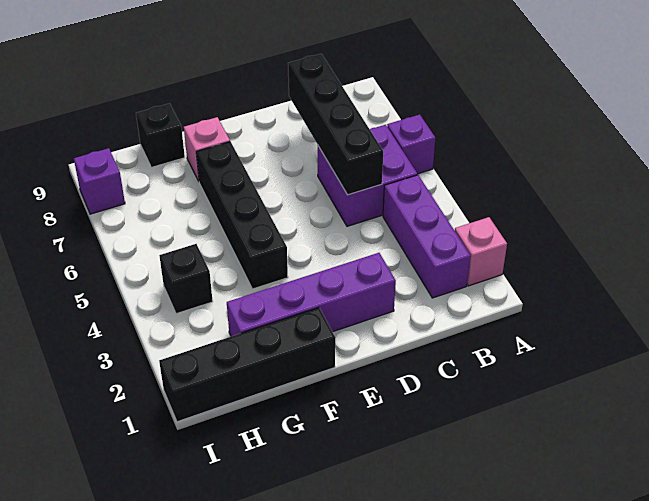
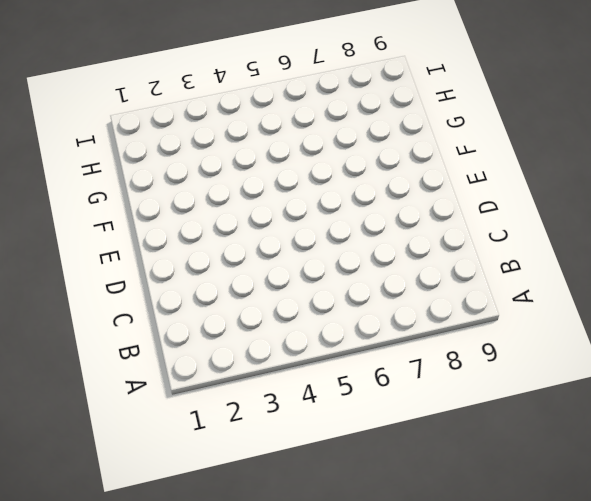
none -> pink 1x1 brick [455,217,507,286]
none -> purple 1x1 brick [387,115,435,174]
none -> purple 1x3 brick [383,175,471,298]

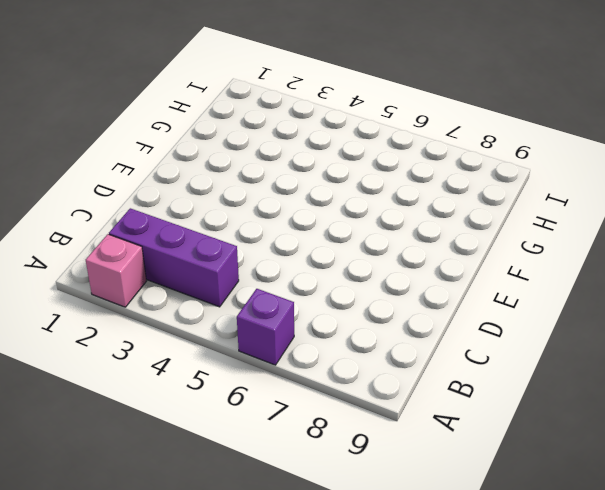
none -> purple 2x2 brick [318,125,417,226]
none -> purple 1x4 brick [227,253,396,336]
none -> black 1x4 brick [159,308,335,422]

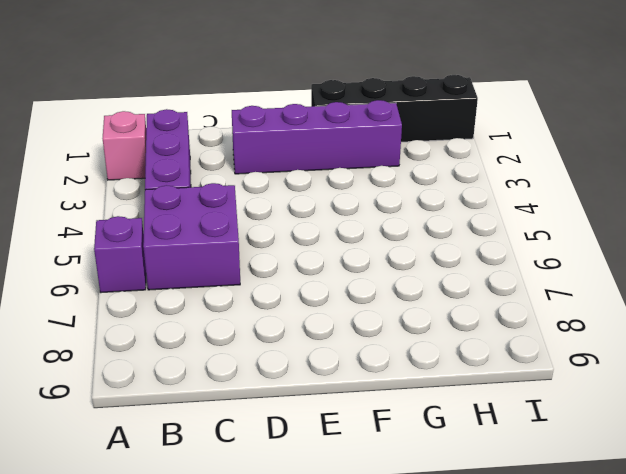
none -> black 1x4 brick [196,142,288,289]
none -> pink 1x1 brick [184,117,230,181]
none -> black 1x1 brick [136,103,185,167]

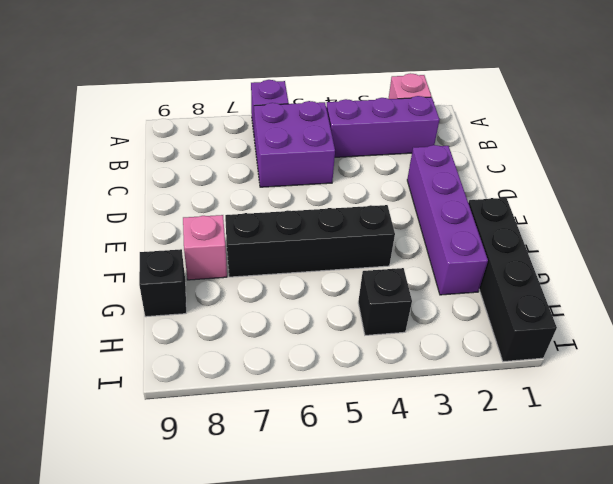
none -> purple 1x1 brick [74,148,125,214]
none -> black 1x4 brick [288,54,383,195]

